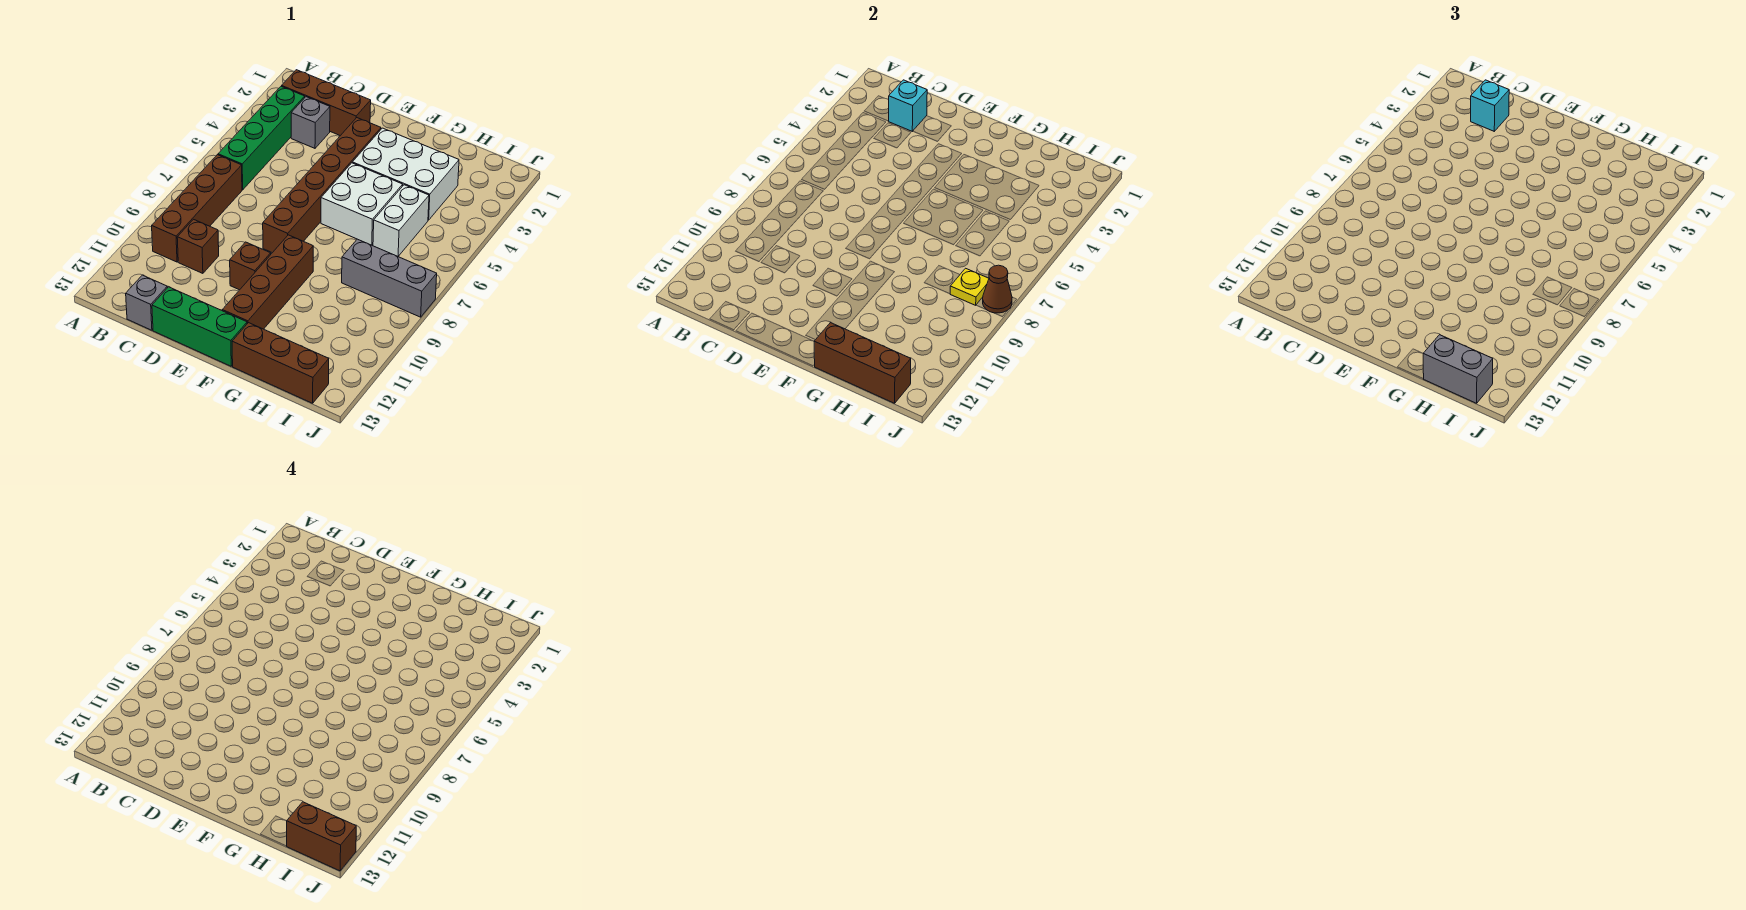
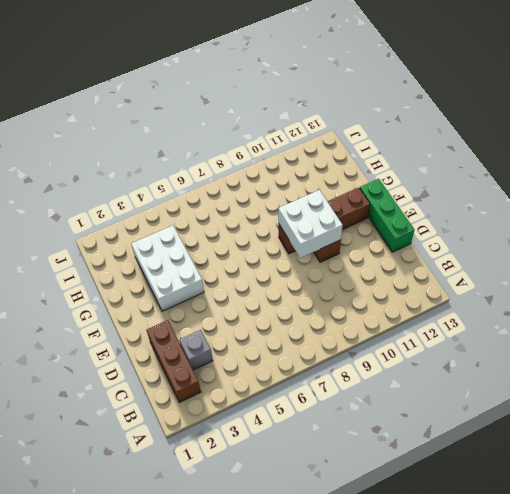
white 2x2 brick [278,190,343,258] -> white 2x2 brick moved to [321,163,403,245]
none -> green 1x4 brick [218,86,305,190]
none -> brown 1x4 brick [152,155,242,262]
none -> brown 1x1 brick [177,219,219,273]

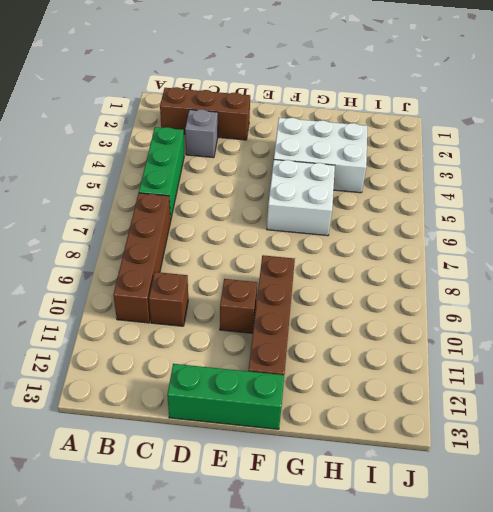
green 1x3 brick [139,127,184,219] -> green 1x4 brick [218,86,305,190]
none -> grey 1x1 brick [126,275,167,330]
none -> brown 1x6 brick [263,118,381,253]
none -> brown 1x3 brick [232,323,329,403]

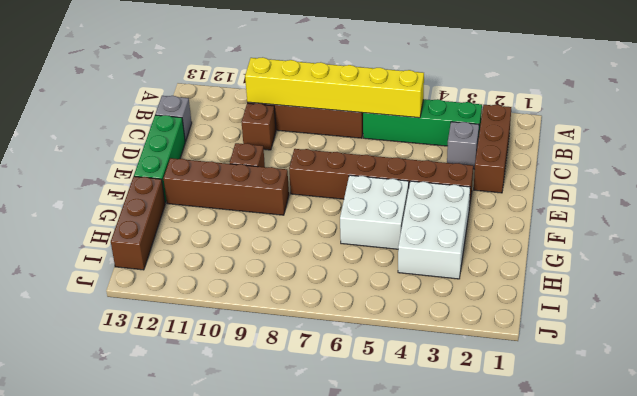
yellow 1x6 brick [245,57,424,118] -> none
none -> white 1x2 brick [373,185,429,256]
none -> grey 1x3 brick [342,239,437,317]
none -> cyan 1x1 brick [889,80,927,131]

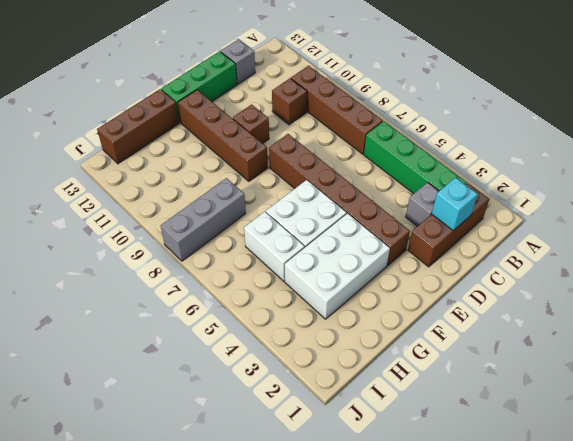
none -> brown 1x3 brick [814,323,911,403]
none -> yellow 1x1 plate [950,268,989,305]
none -> brown 1x1 cone [983,265,1012,313]

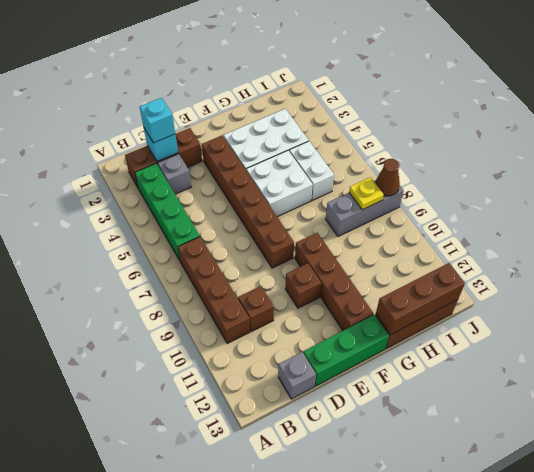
none -> grey 1x2 brick [1423,335,1493,403]
none -> brown 1x2 brick [287,802,356,871]

